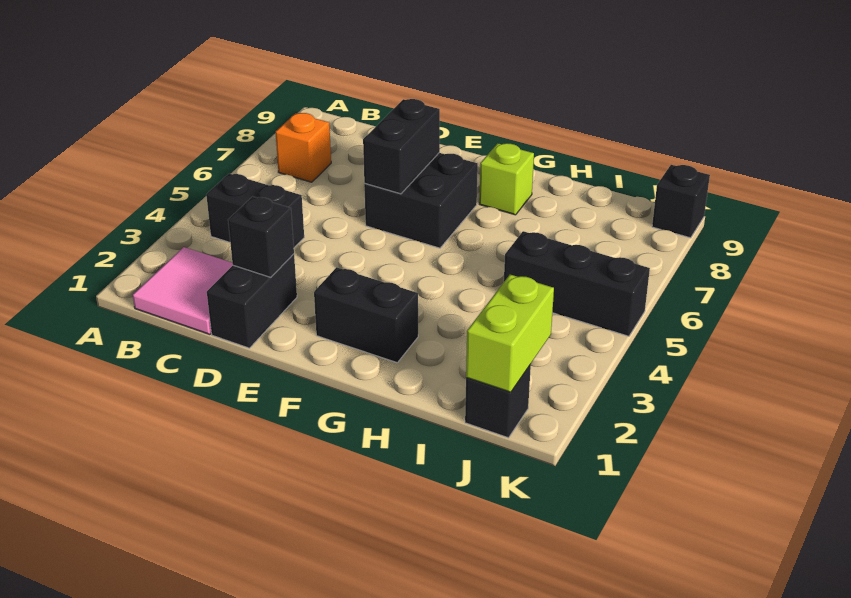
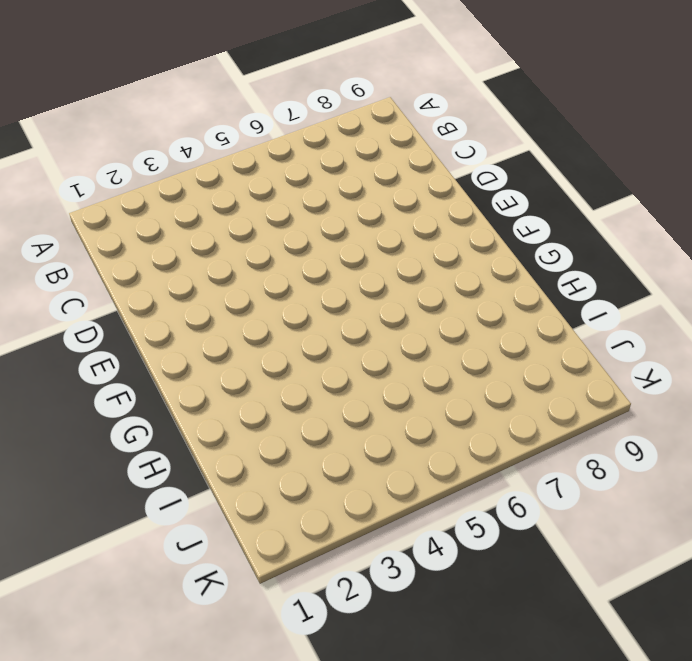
none -> pink 2x2 tile [133,247,233,334]
none -> black 1x2 brick [206,174,304,248]
none -> orange 1x1 brick [276,113,331,182]

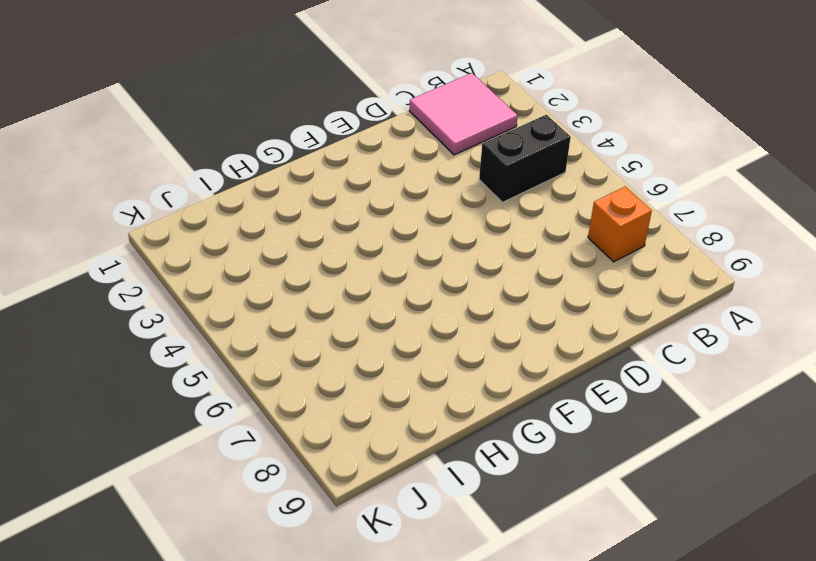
none -> black 1x2 brick [207,254,297,348]
none -> black 2x2 brick [364,153,478,248]
none -> black 1x2 brick [314,267,418,363]

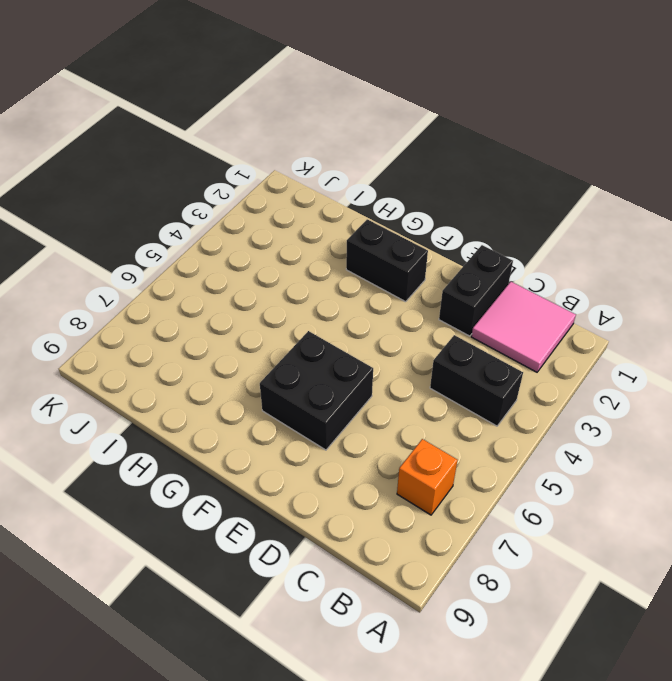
none -> lime 1x1 brick [479,143,534,215]
none -> black 1x3 brick [504,231,650,336]
none -> black 1x1 brick [465,365,531,438]

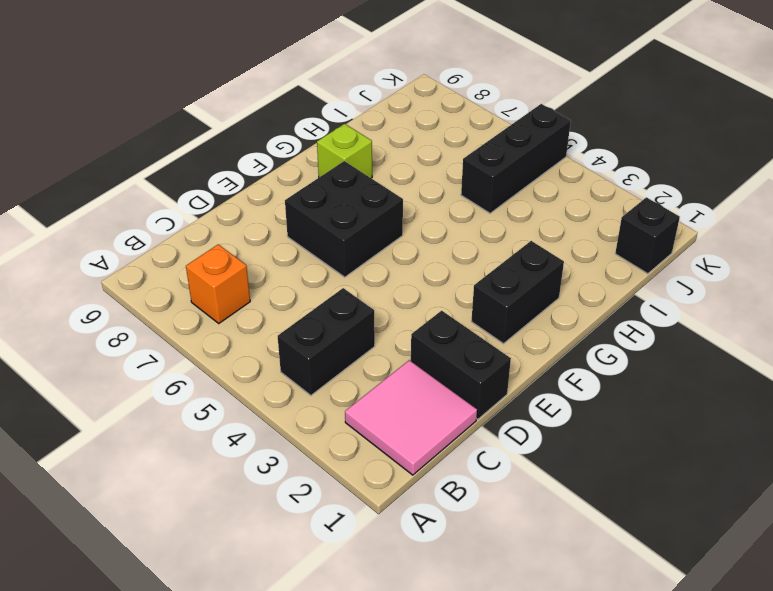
none -> black 1x1 brick [652,165,710,238]
none -> black 1x1 brick [228,197,294,277]
none -> black 1x2 brick [363,99,440,194]

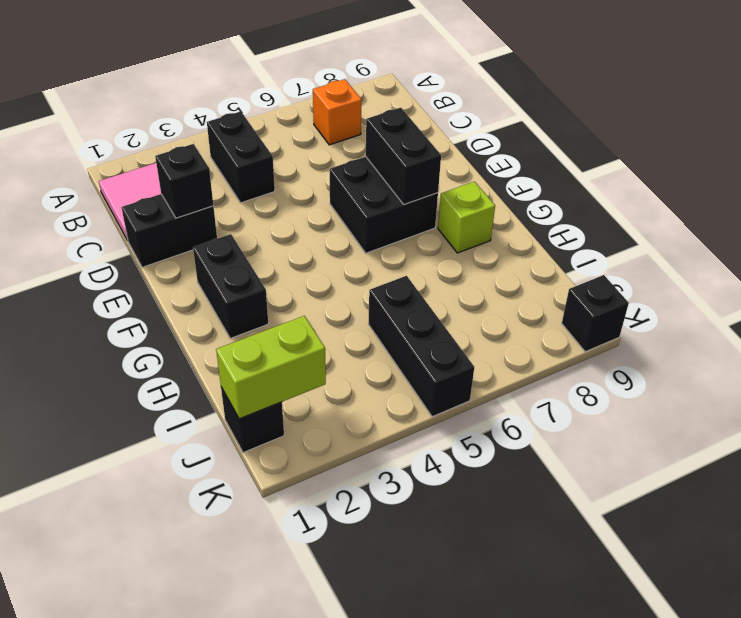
black 1x2 brick [366,108,441,205] -> black 1x2 brick turned to [363,99,440,194]

